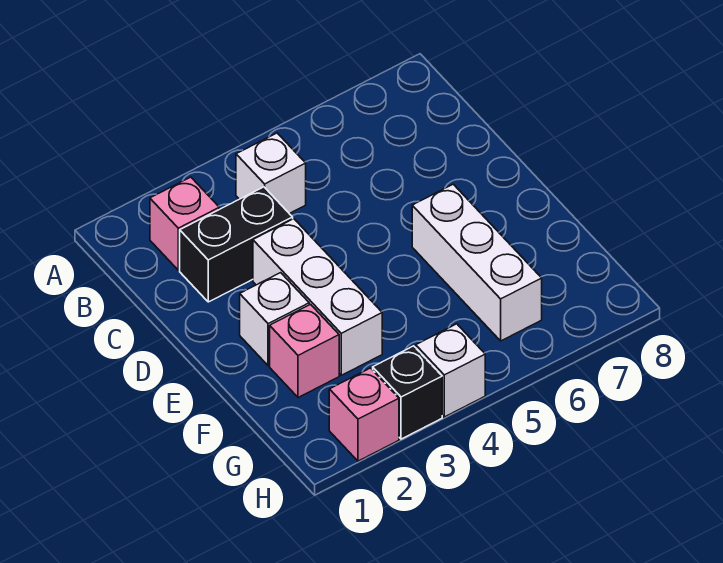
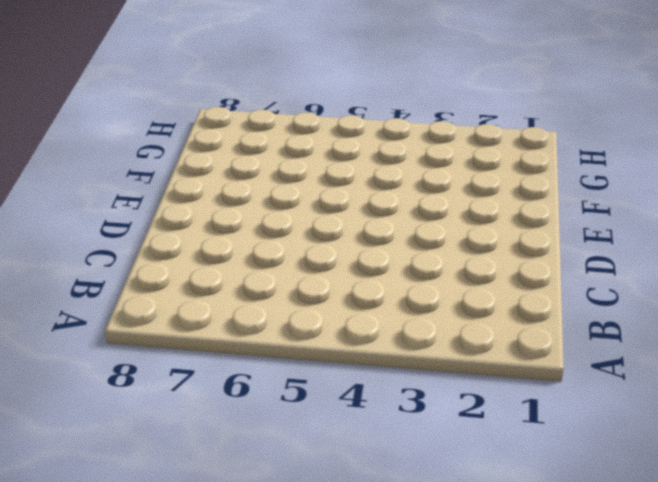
none -> pink 1x1 brick [150,177,219,270]
none -> white 1x1 brick [236,133,306,214]

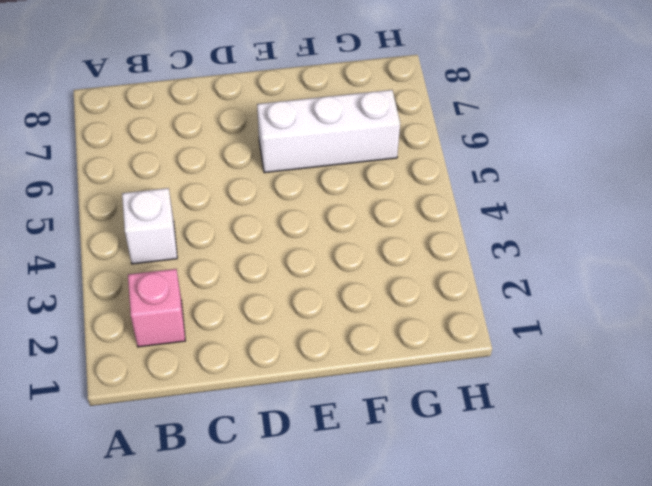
none -> black 1x2 brick [180,187,293,302]
none -> white 1x3 brick [253,219,382,375]

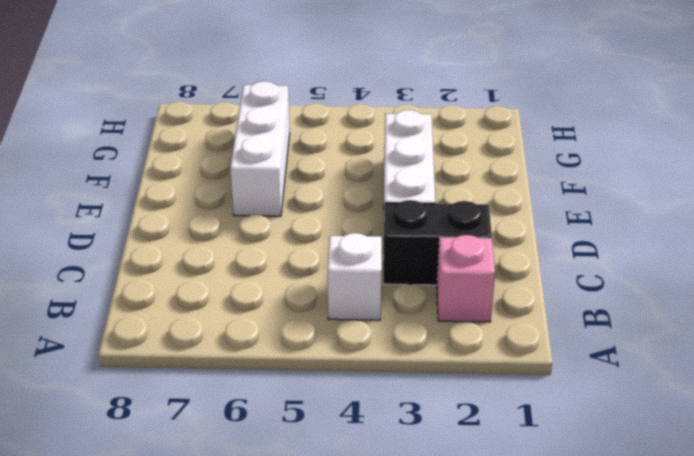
none -> white 1x1 brick [240,273,309,366]
none -> pink 1x1 brick [270,304,339,398]

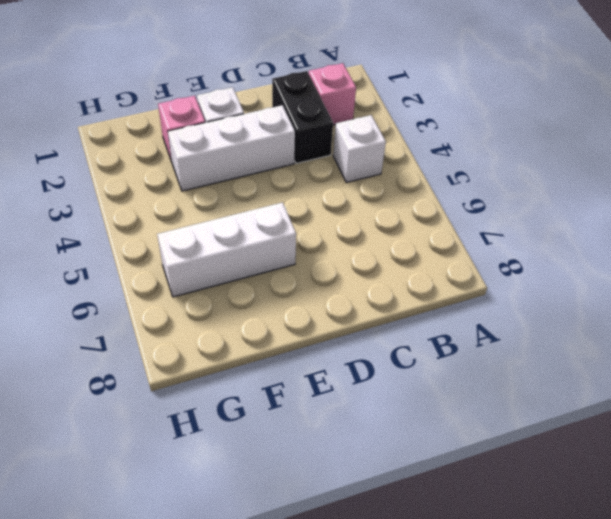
none -> pink 1x1 brick [329,368,399,461]
none -> black 1x1 brick [373,346,442,439]

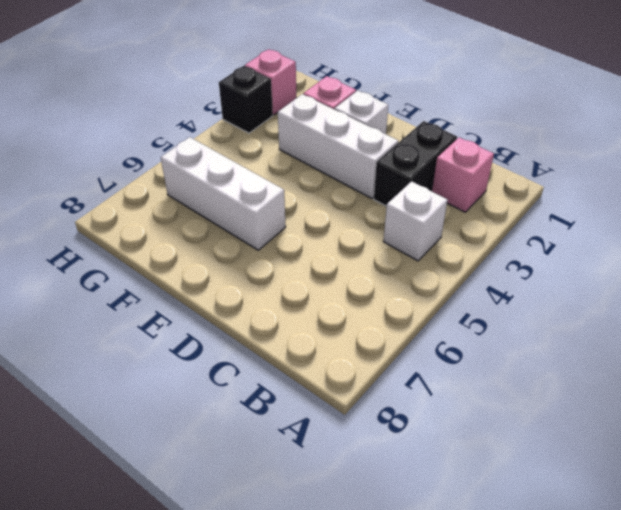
none -> white 1x1 brick [416,324,485,417]

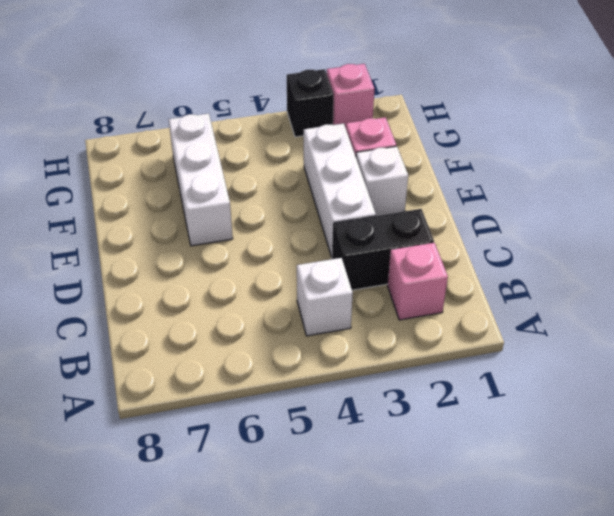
none -> white 1x1 brick [416,324,485,417]

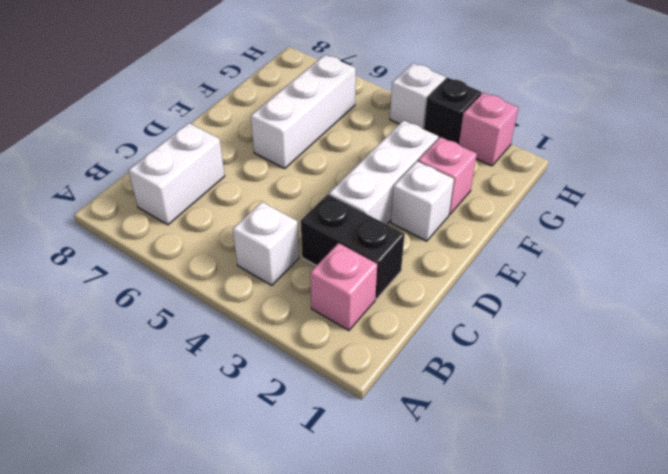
white 1x2 brick [129,123,225,225] -> none

